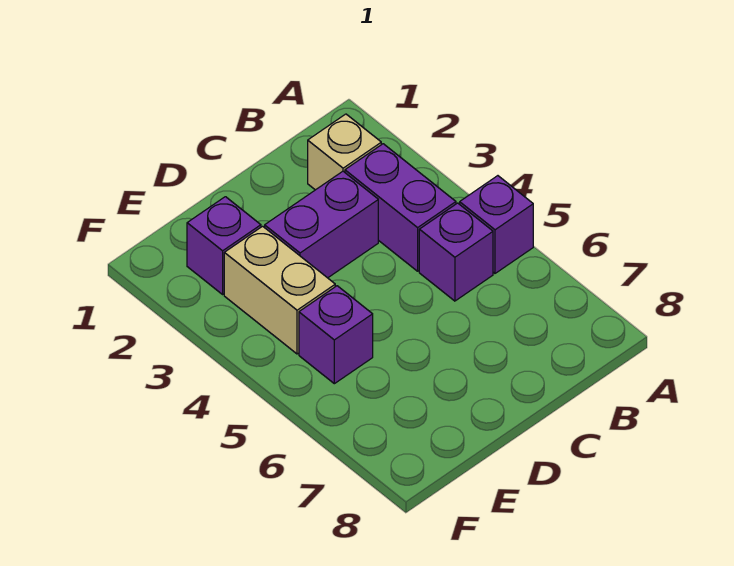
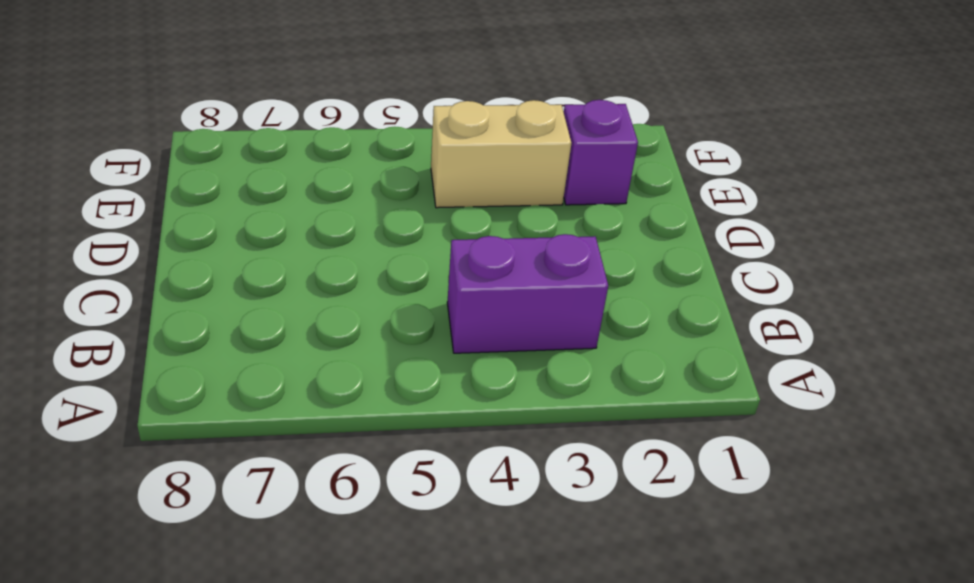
none -> purple 1x1 brick [460,176,533,273]
none -> tan 1x1 brick [308,114,381,190]

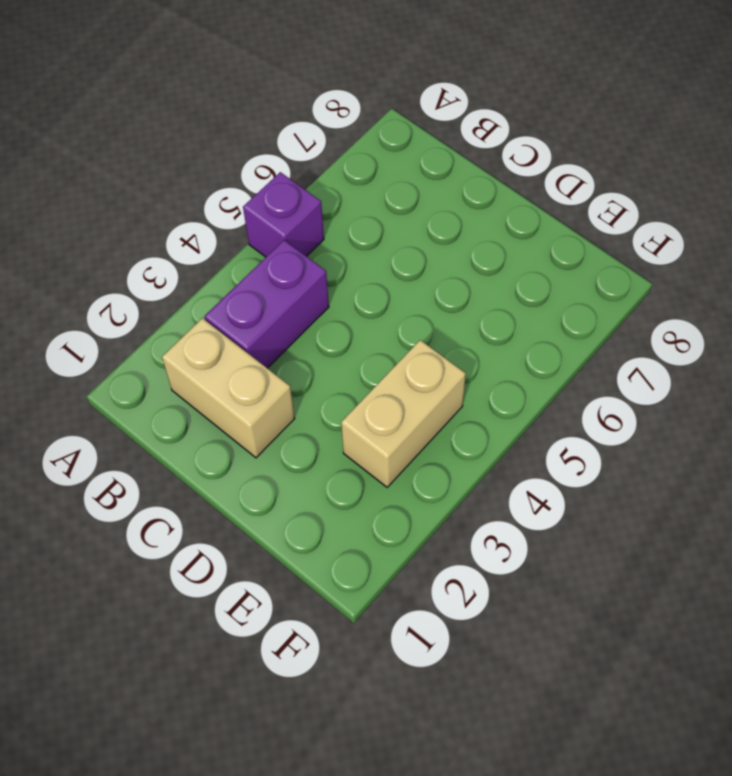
tan 1x2 brick [162,318,295,458] -> tan 1x1 brick [308,114,381,190]
none -> purple 1x1 brick [419,203,493,301]
none -> purple 1x2 brick [265,171,378,278]

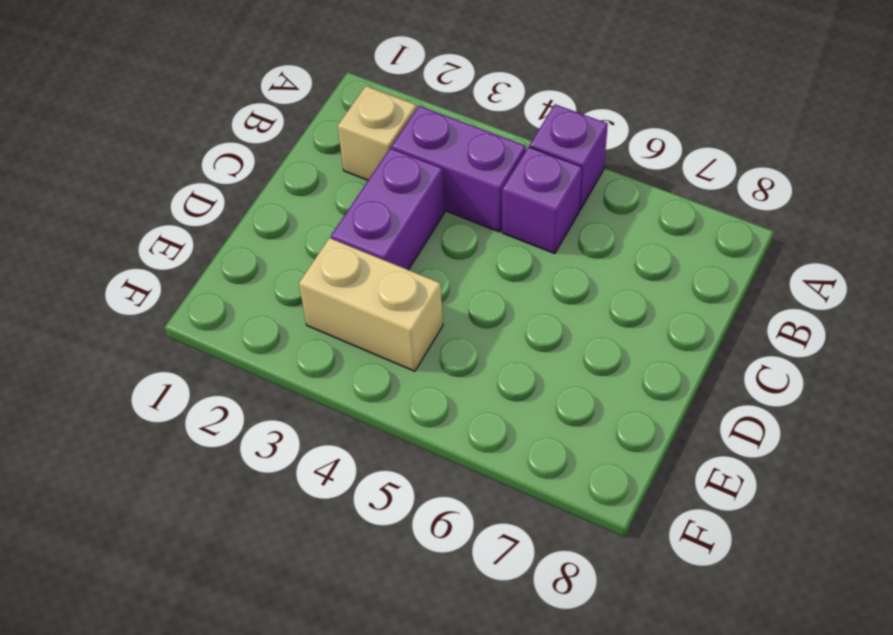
none -> purple 1x1 brick [187,197,261,294]
none -> purple 1x1 brick [299,286,373,384]

